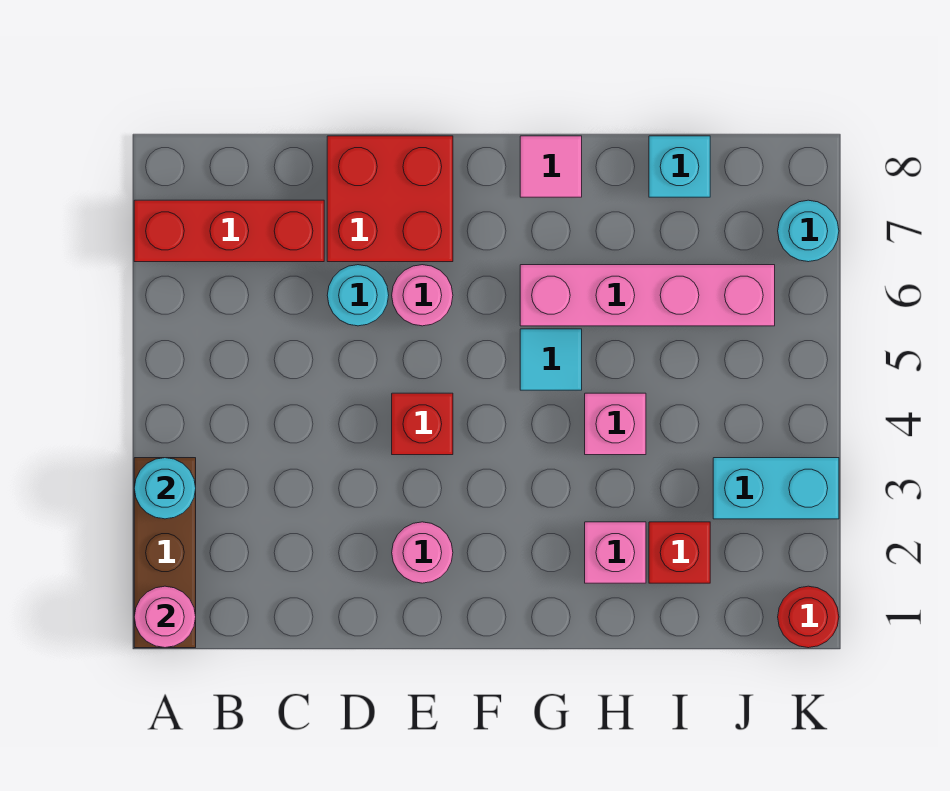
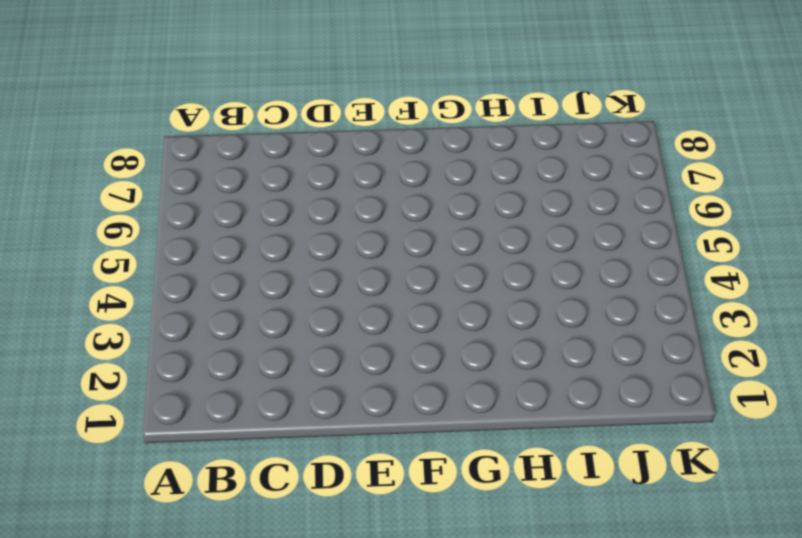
none -> brown 1x3 brick [134,458,196,648]
none -> red 1x3 brick [134,200,324,262]
none -> cyan 1x1 round brick [327,265,389,326]

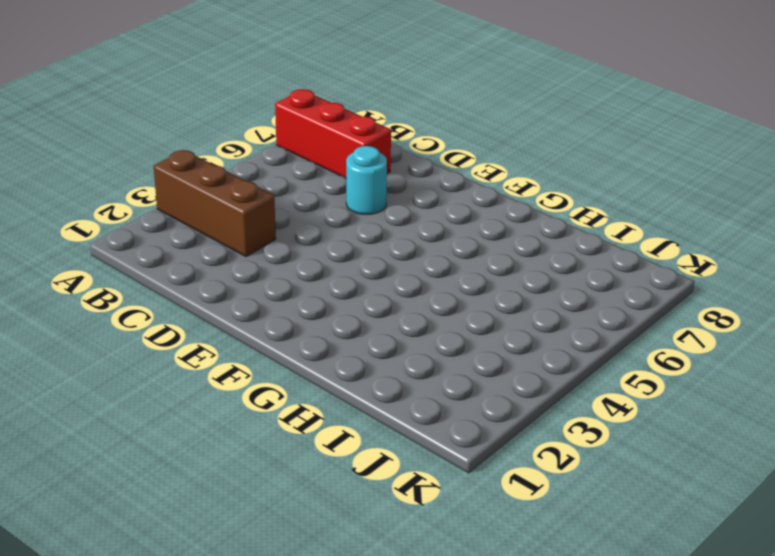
brown 1x3 brick [154,150,276,257] -> brown 1x3 brick turned to [134,458,196,648]
none -> red 2x2 brick [327,136,453,262]
none -> pink 1x1 round brick [392,522,453,583]
none -> red 1x1 brick [392,393,453,455]

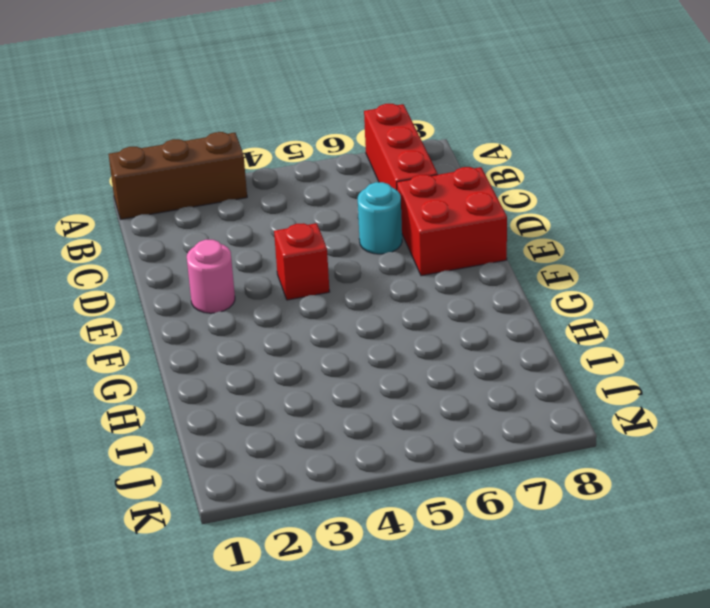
none -> pink 1x1 round brick [392,265,453,326]
none -> cyan 1x1 tile [520,329,582,390]
none -> pink 1x4 brick [520,265,775,326]

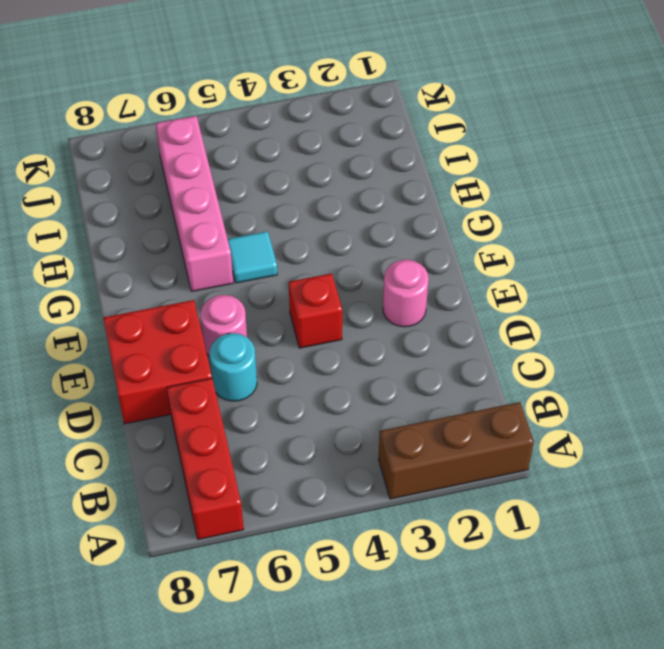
none -> pink 1x1 tile [520,136,582,197]
none -> pink 1x1 brick [585,522,646,583]
none -> pink 1x1 brick [585,393,646,455]

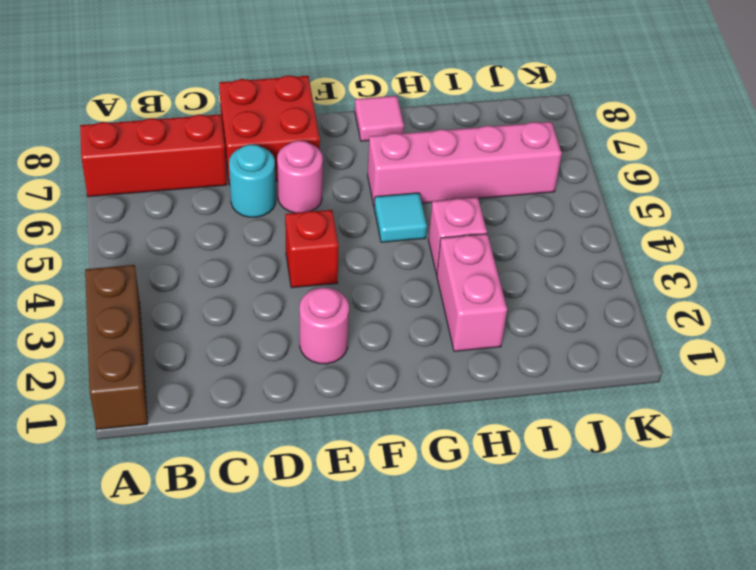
pink 1x2 brick [437,234,507,351] -> pink 1x1 brick [585,522,646,583]
none -> red 1x1 brick [649,522,710,583]
none -> cyan 1x1 brick [649,136,710,197]
none -> cyan 1x2 brick [713,458,839,519]

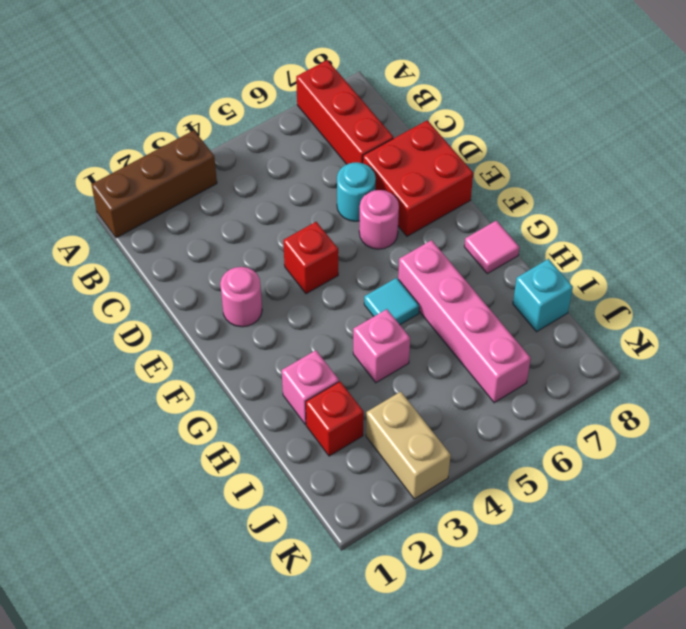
tan 1x2 brick [366,392,451,499] -> cyan 1x2 brick [713,458,839,519]
none -> red 1x1 round brick [778,586,839,648]
none -> cyan 1x1 round brick [778,200,839,262]
none -> pink 1x1 round brick [134,586,196,648]

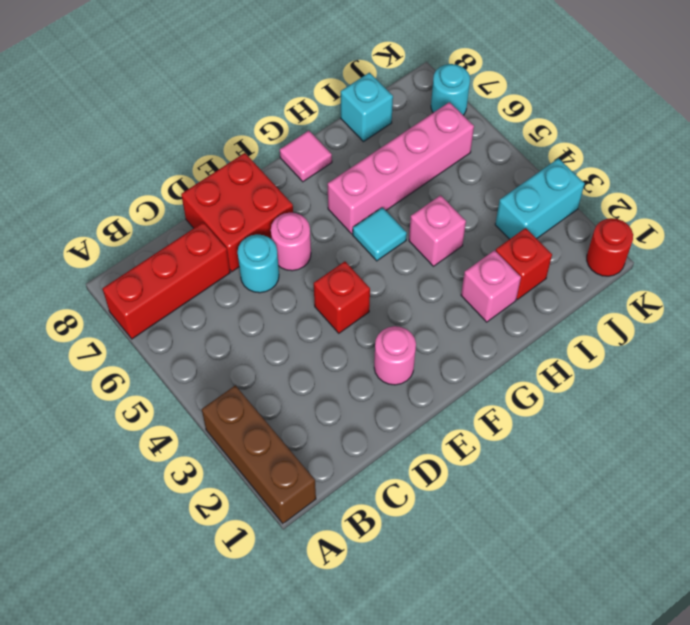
none -> pink 1x1 round brick [134,586,196,648]
none -> cyan 1x1 round brick [134,458,196,519]

